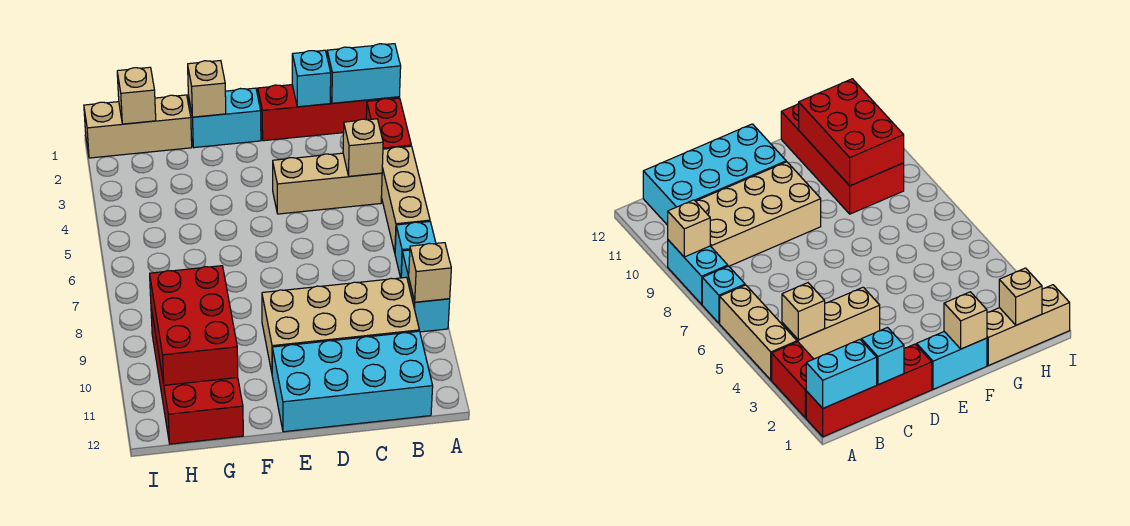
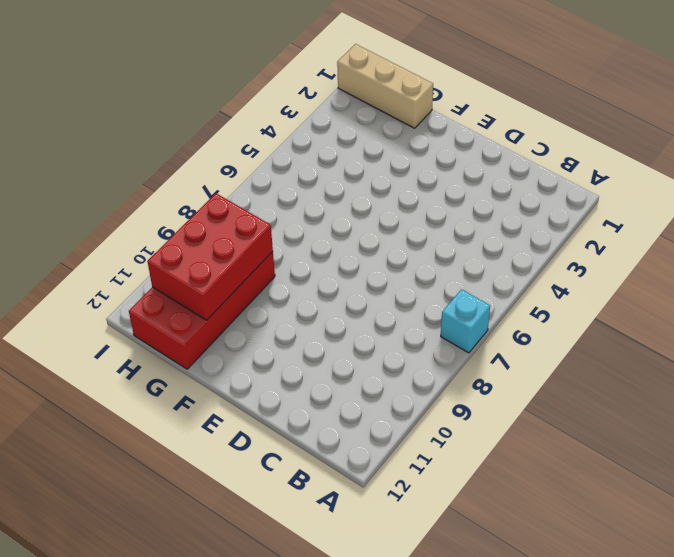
none -> red 1x4 brick [258,85,399,141]
none -> red 1x2 brick [366,98,411,149]
none -> tan 1x3 brick [381,146,430,252]

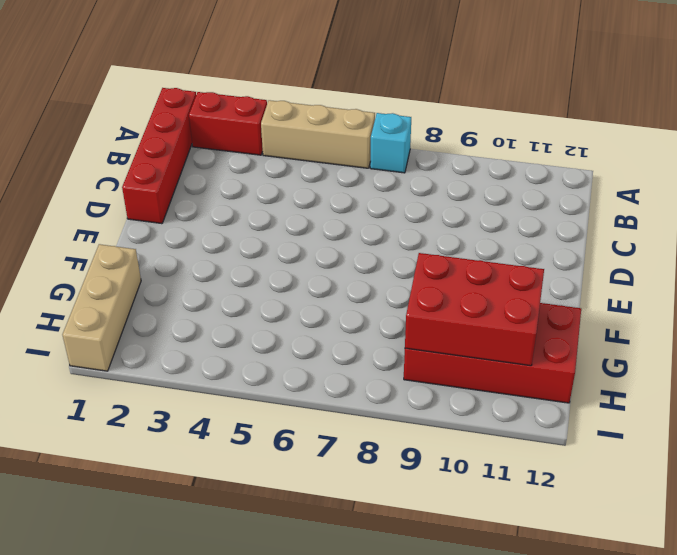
none -> cyan 1x2 brick [401,250,450,332]
none -> tan 1x3 brick [273,153,382,214]
none -> tan 2x4 brick [262,277,419,372]

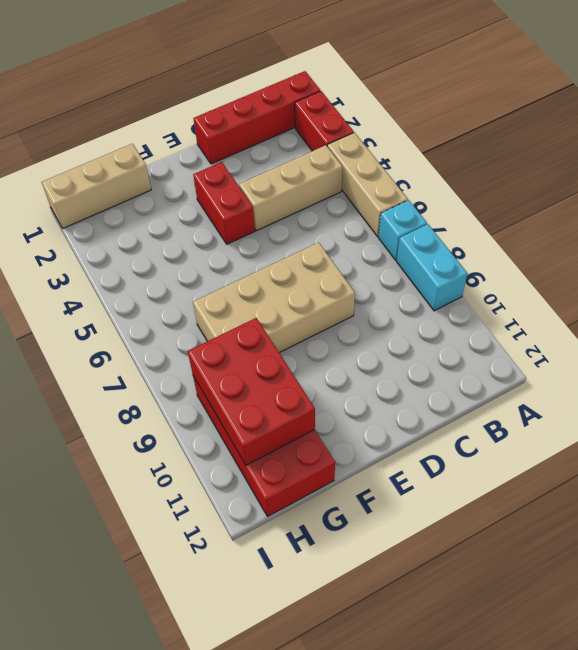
tan 2x4 brick [193,242,355,353] -> tan 2x4 brick moved to [262,277,419,372]
red 1x2 brick [193,162,255,244] -> none
none -> cyan 2x4 brick [272,331,433,432]
none -> cyan 1x2 brick [188,88,261,148]
none -> cyan 1x2 brick [327,44,401,103]

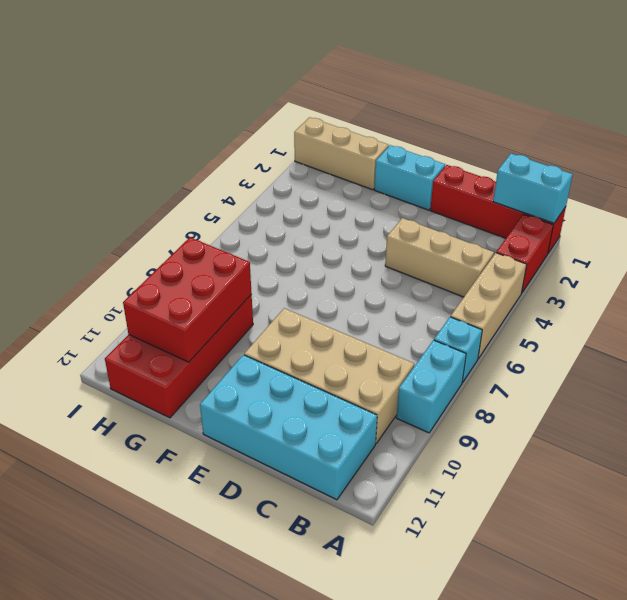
none -> tan 1x1 brick [409,243,451,302]
none -> tan 1x1 brick [343,119,383,176]
none -> cyan 1x1 brick [292,50,331,107]

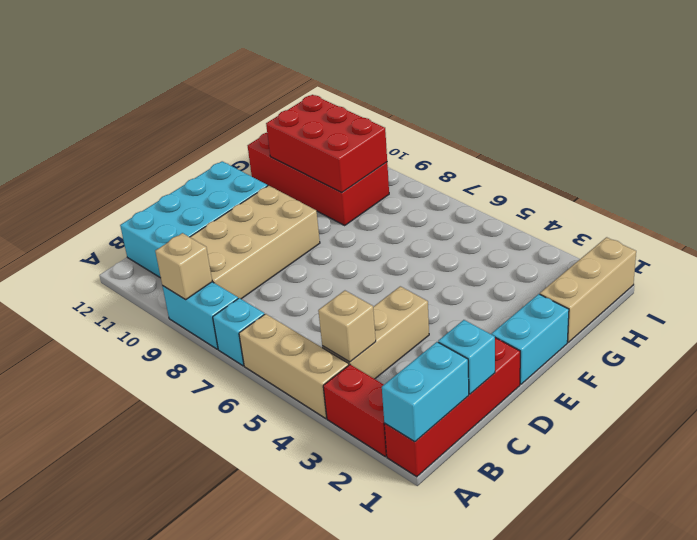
none -> tan 1x1 brick [188,61,226,117]
none -> tan 1x1 brick [117,67,156,124]

